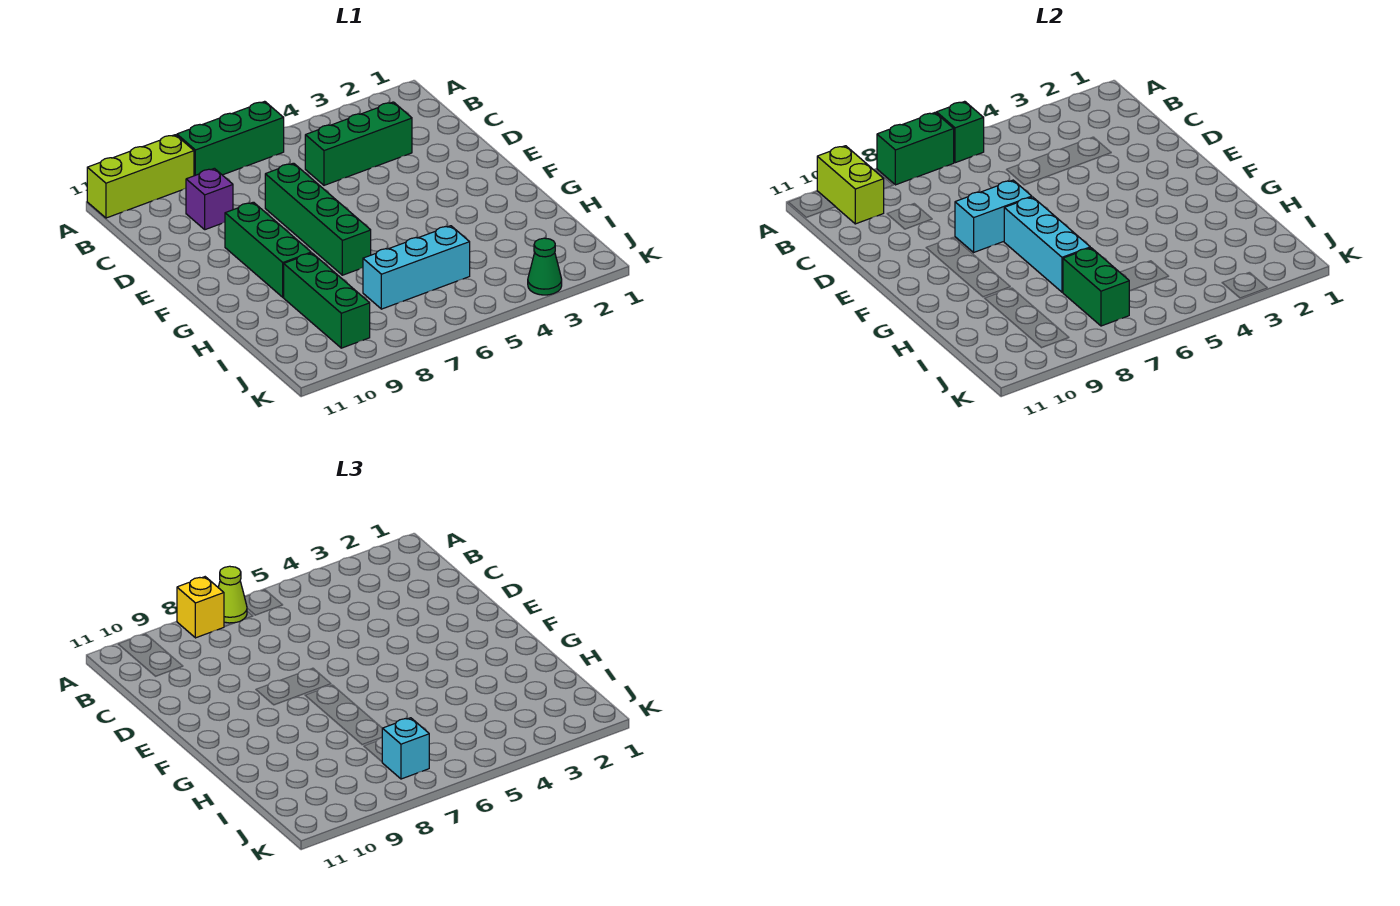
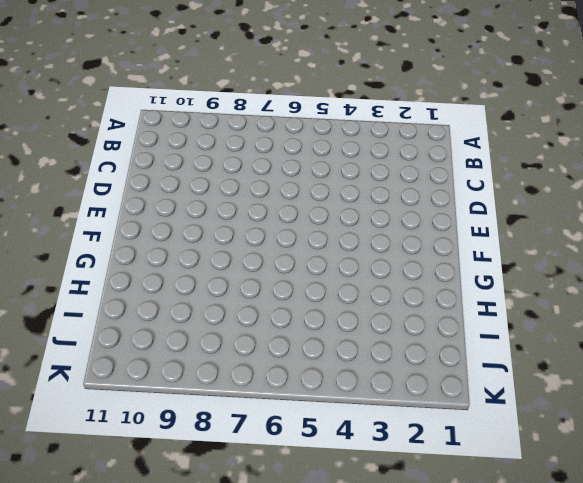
none -> green 1x3 brick [177,101,284,176]
none -> lime 1x3 brick [87,135,194,218]
none -> green 1x3 brick [305,102,412,185]

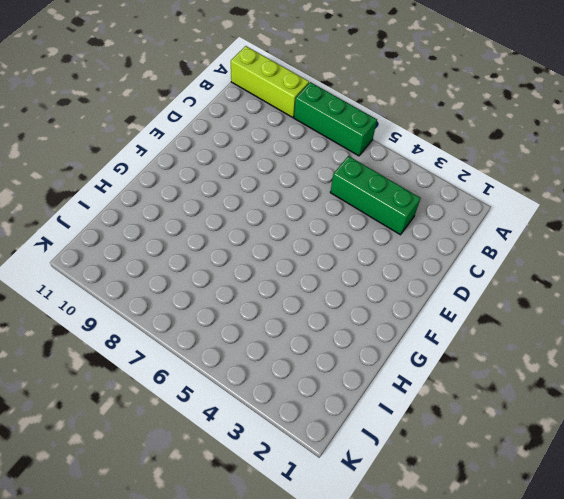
none -> purple 1x1 brick [186,168,233,230]
none -> green 1x4 brick [265,163,371,275]
none -> green 1x3 brick [225,202,311,297]

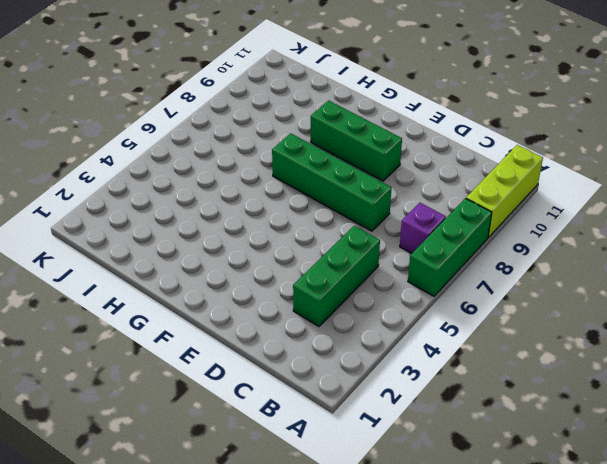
purple 1x1 brick [400,203,446,253] -> purple 1x1 brick moved to [186,168,233,230]
none -> green 1x3 brick [284,253,370,348]
none -> cyan 1x3 brick [363,226,470,309]
none -> green 1x1 cone [528,238,562,295]

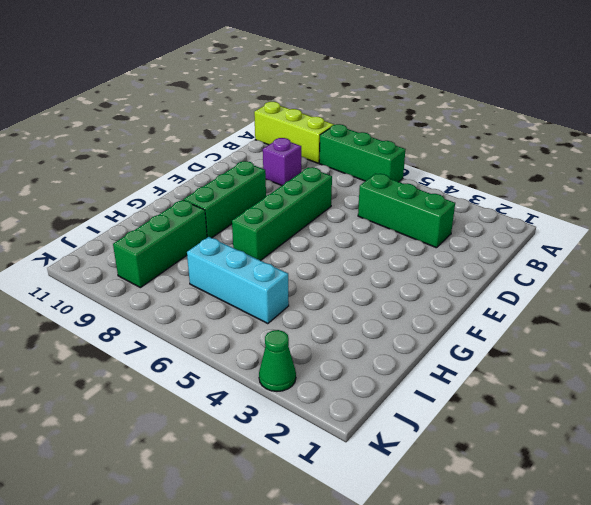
none -> green 1x1 brick [937,101,984,163]
none -> green 1x2 brick [877,113,954,185]
none -> lime 1x2 brick [817,146,884,224]

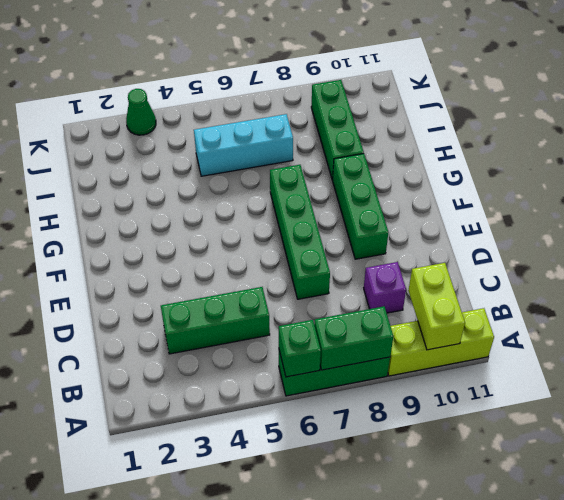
none -> cyan 1x2 brick [955,180,1032,252]
none -> cyan 1x3 brick [1004,197,1090,292]
none -> green 1x2 brick [1063,248,1129,326]

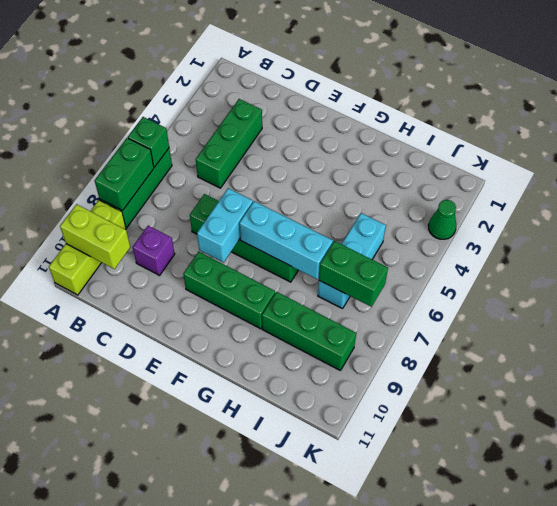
none -> lime 1x1 cone [218,566,247,623]
none -> yellow 1x1 brick [177,577,224,638]
none -> cyan 1x1 brick [382,718,429,779]

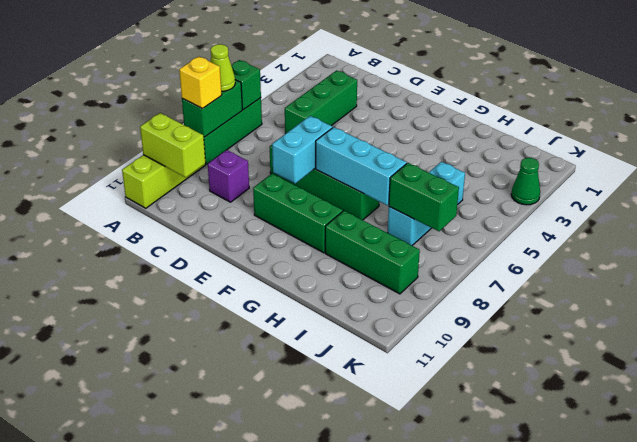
none -> cyan 1x1 brick [382,718,429,779]

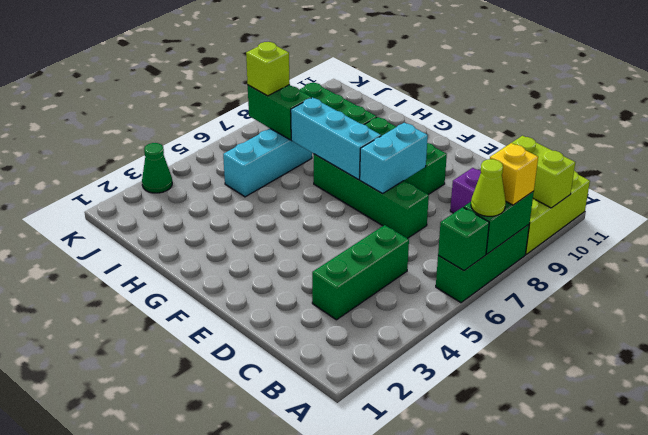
lime 1x1 brick [246,42,290,96] -> cyan 1x1 brick [382,718,429,779]

